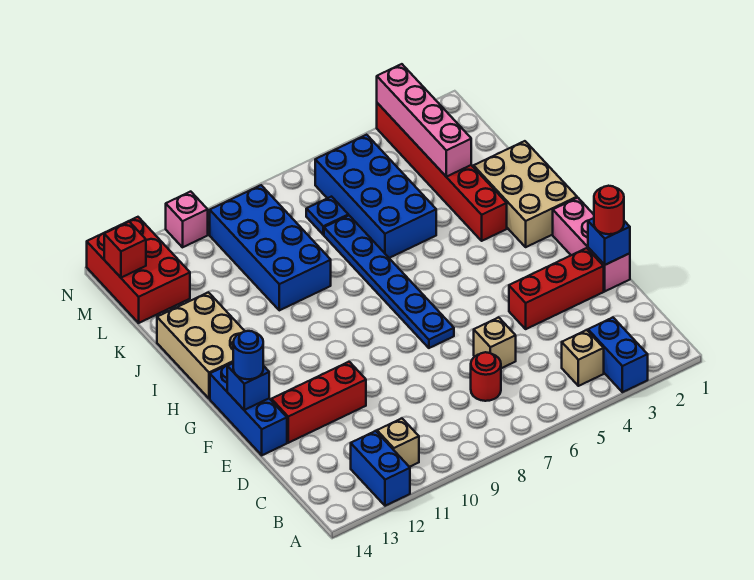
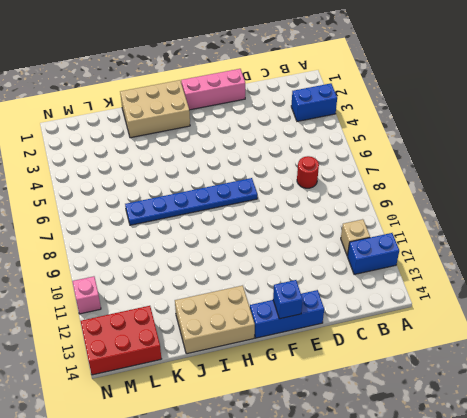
none -> tan 1x1 brick [562,330,604,386]
none -> tan 1x1 brick [474,317,516,368]
none -> red 1x3 brick [509,248,604,329]

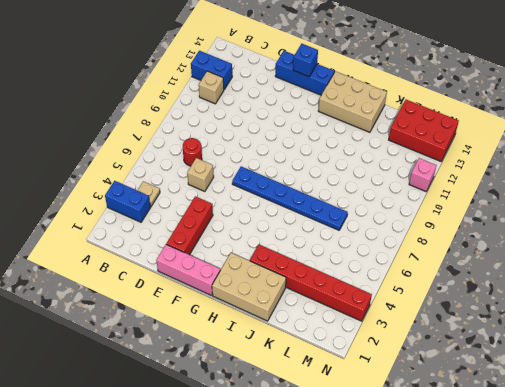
tan 1x1 plate [137,181,160,207] -> tan 1x1 brick [562,330,604,386]
none -> red 1x3 brick [271,362,366,443]
none -> blue 2x4 brick [315,135,436,258]
none -> blue 2x4 brick [210,185,331,310]

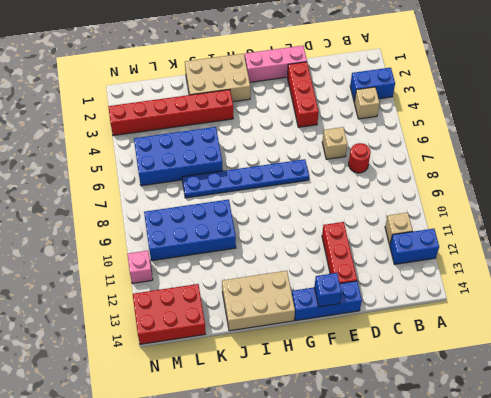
none -> blue 1x1 plate [306,197,348,235]
none -> blue 1x1 brick [588,218,630,265]
none -> pink 1x4 brick [377,64,471,177]

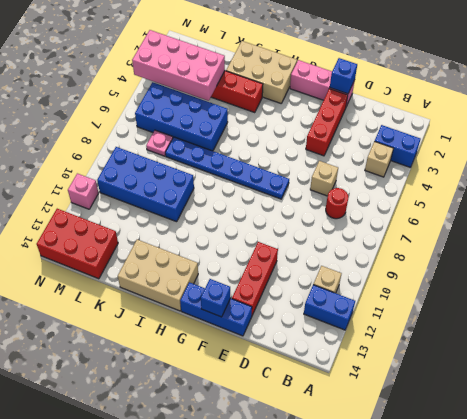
pink 2x4 brick [132,30,225,101] -> pink 1x4 brick [377,64,471,177]
pink 1x1 plate [146,130,173,156] -> blue 1x1 plate [306,197,348,235]
none -> red 1x1 brick [104,222,146,278]
none -> red 1x1 round brick [594,186,624,234]
none -> blue 1x1 round brick [233,331,263,379]

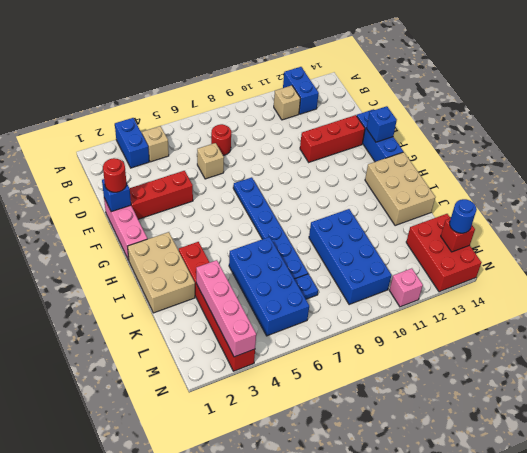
blue 1x1 round brick [450,199,477,233] -> blue 1x1 round brick moved to [233,331,263,379]

